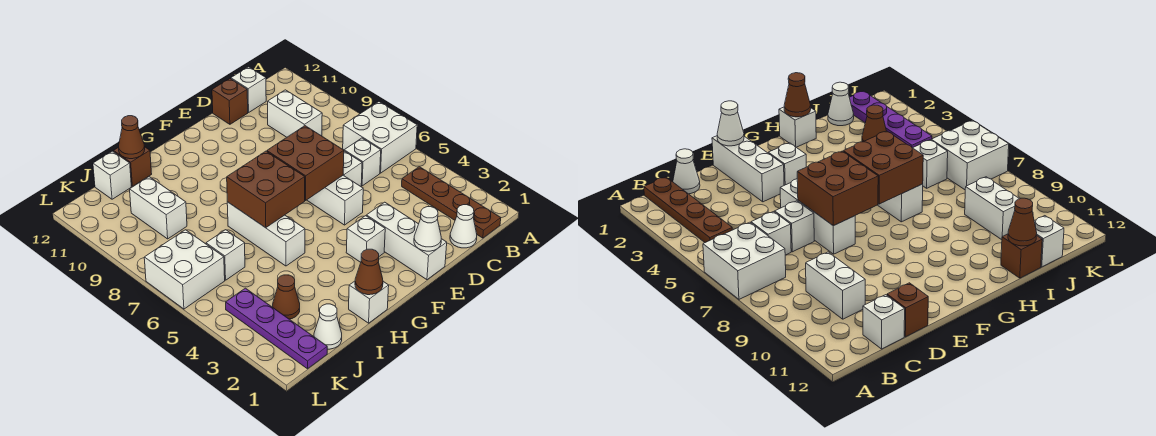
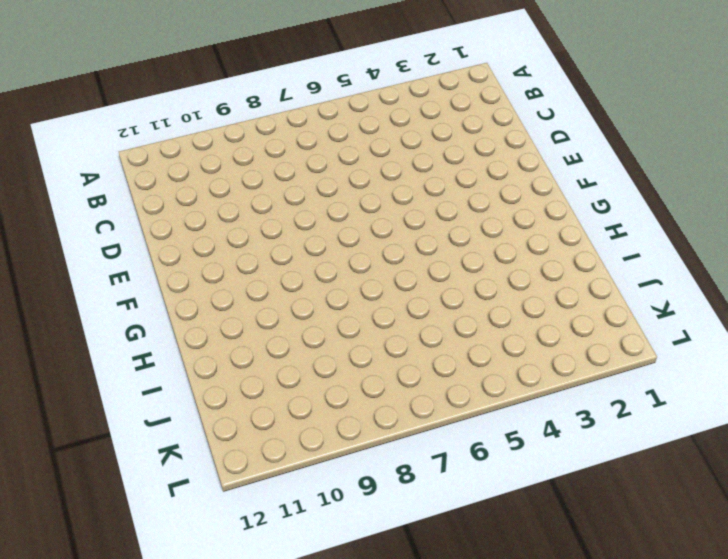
none -> white 2x2 brick [343,102,417,173]
none -> brown 1x4 plate [402,167,501,238]
none -> white 1x1 cone [450,205,477,248]

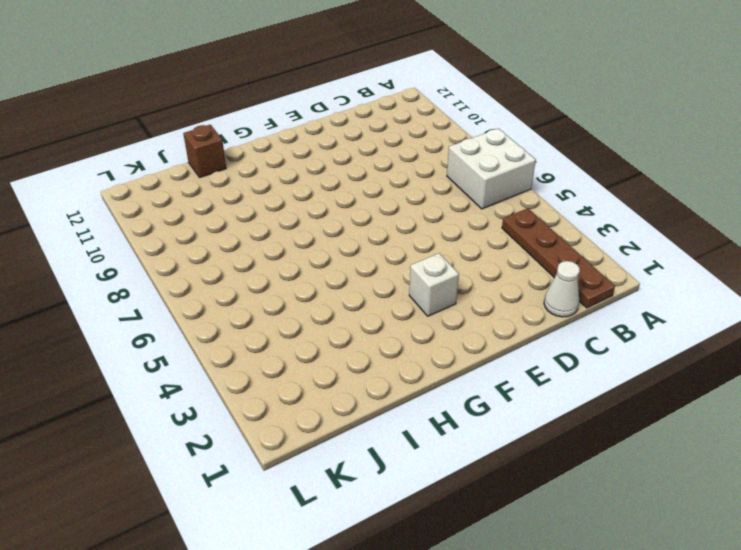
none -> white 1x1 brick [344,138,381,186]
none -> white 1x2 brick [268,90,322,137]
none -> white 1x1 brick [231,67,266,112]

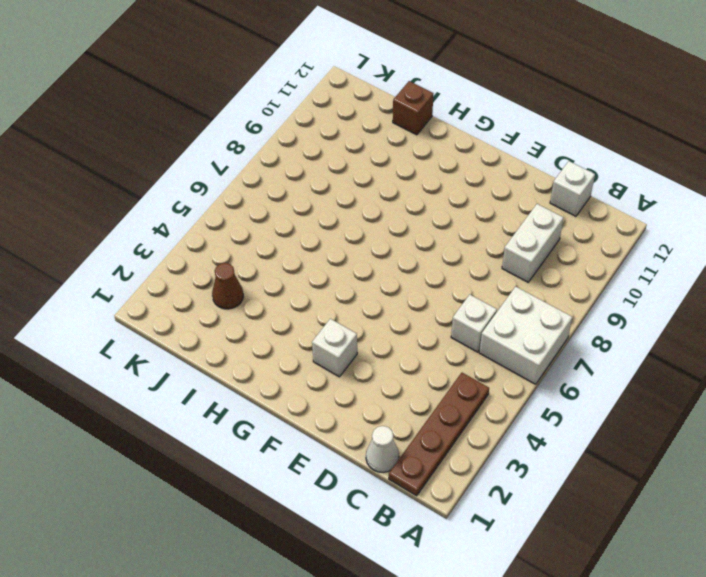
none -> white 1x1 brick [343,151,362,186]
none -> brown 1x1 brick [212,79,248,124]
none -> white 1x3 brick [367,202,447,280]

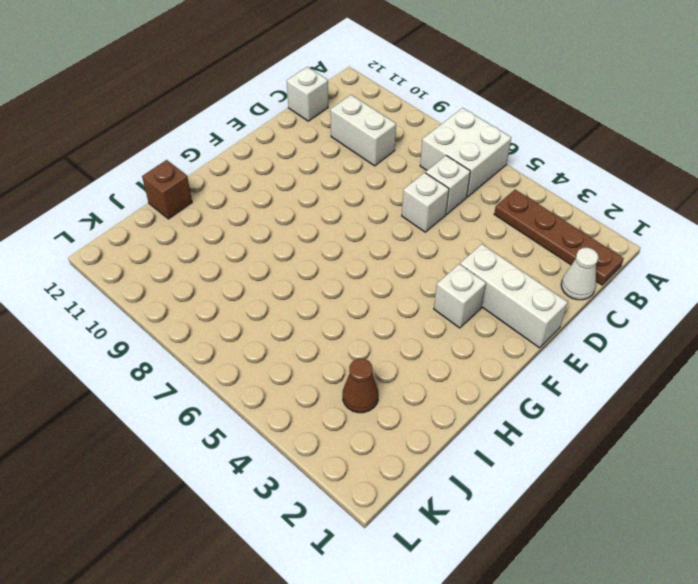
none -> brown 1x1 brick [212,79,248,124]
none -> white 1x3 brick [307,175,363,225]
none -> white 1x1 brick [349,281,389,323]

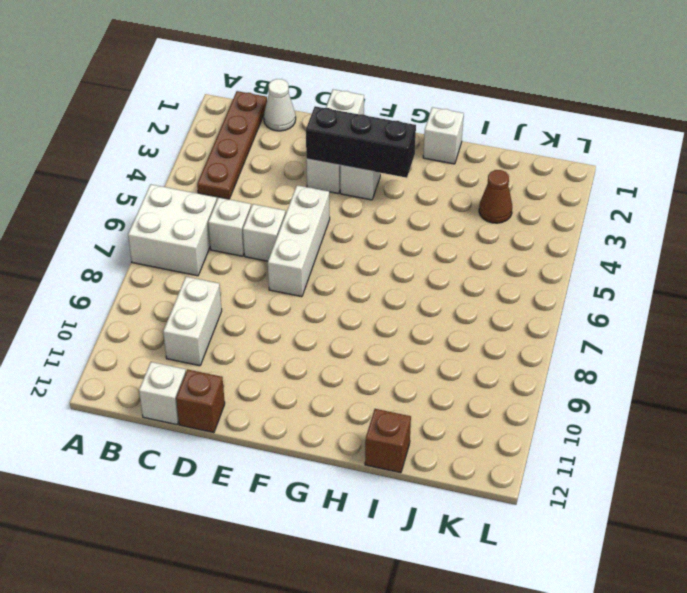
black 1x3 brick [306,106,416,178] -> none
none -> white 1x3 brick [227,202,305,266]
none -> white 1x1 cone [314,304,342,349]
none -> white 1x1 brick [206,230,245,280]

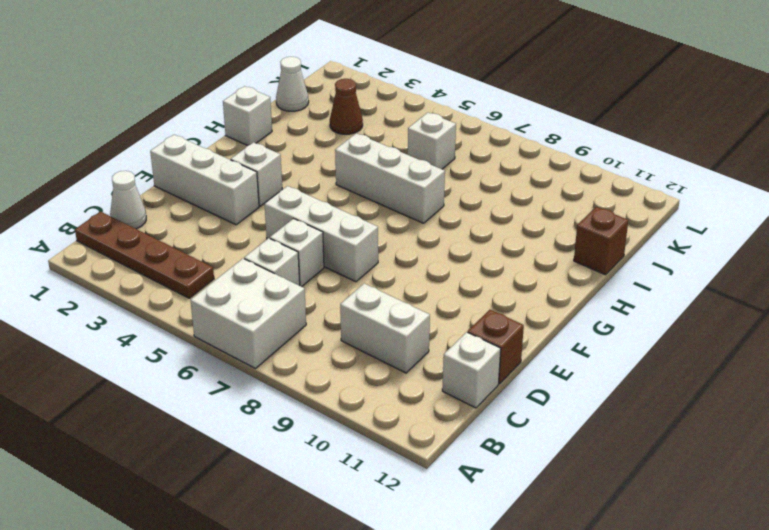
none -> white 1x2 brick [130,177,187,239]
none -> white 1x1 brick [93,151,131,199]
none -> purple 1x4 plate [226,288,327,369]

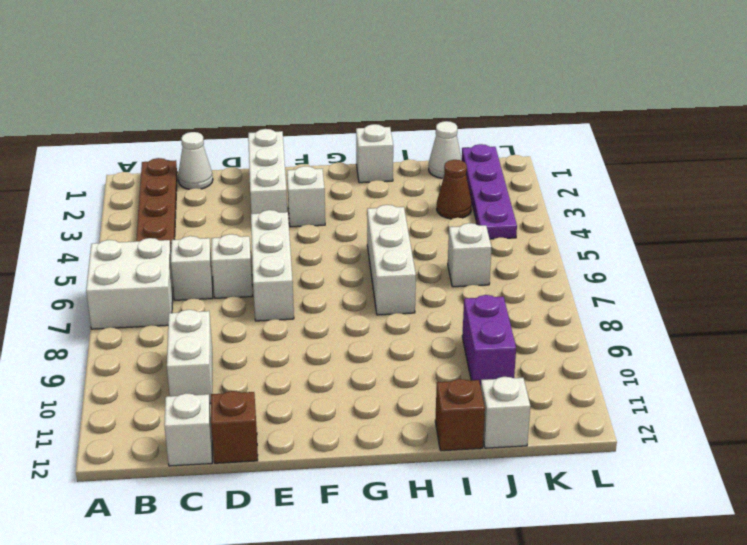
purple 1x2 brick [462,295,516,387] -> white 1x2 brick [130,177,187,239]
none -> white 2x2 brick [144,230,225,309]
none -> white 1x1 cone [414,207,441,251]
none -> brown 2x2 brick [267,126,344,200]

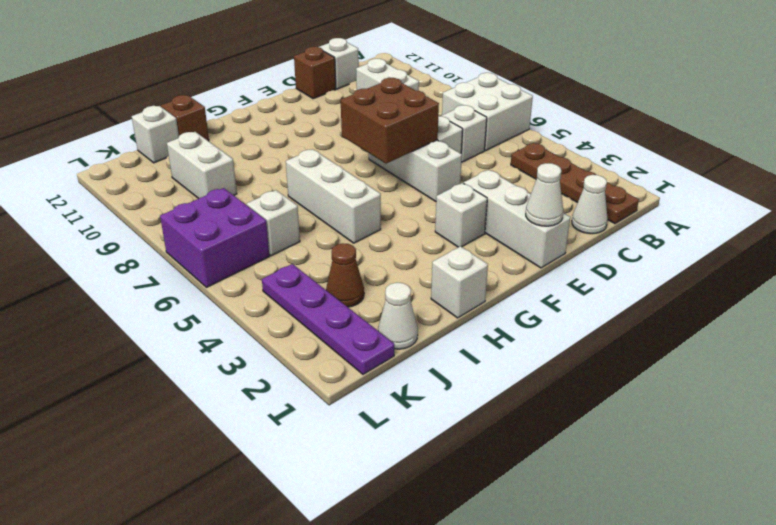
purple 2x2 brick [160,188,269,287] -> white 2x2 brick [144,230,225,309]
none -> brown 2x2 brick [227,151,305,228]
none -> brown 1x1 cone [355,249,383,295]
none -> brown 1x1 cone [119,116,145,159]

